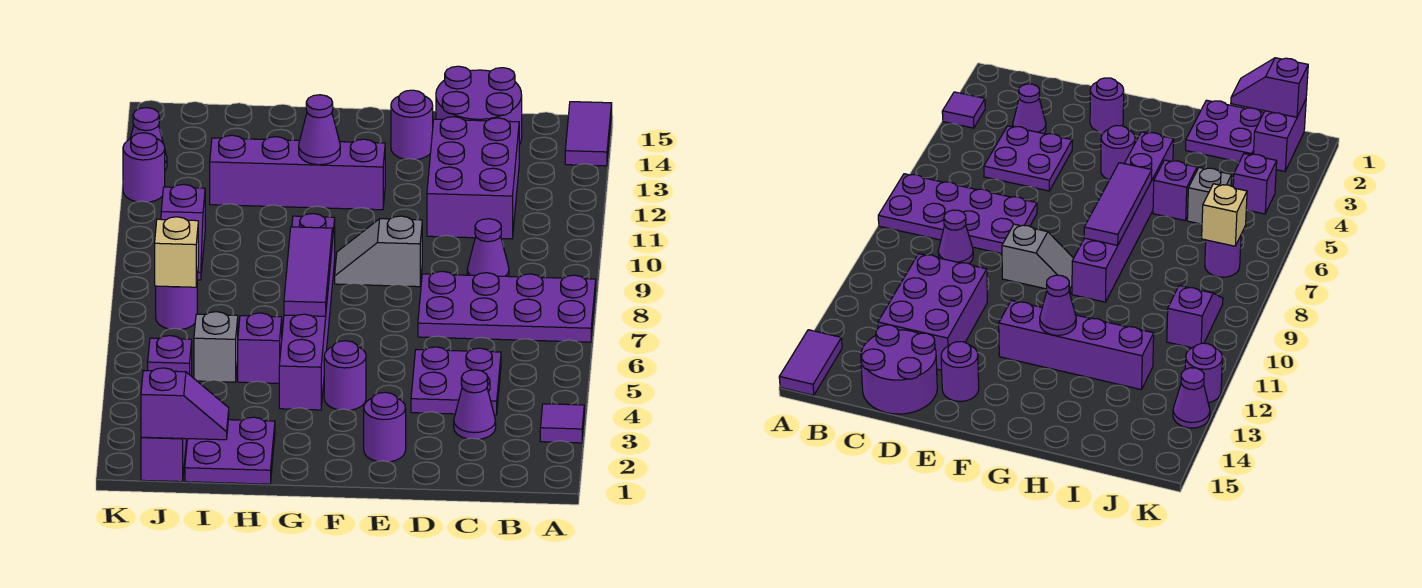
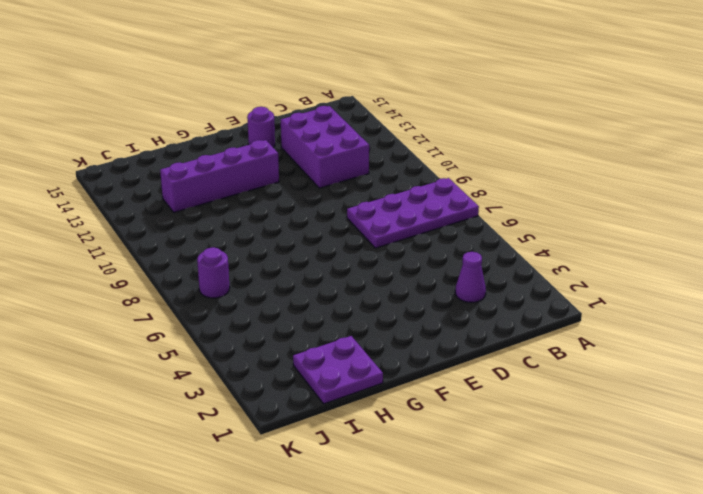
none -> purple 1x1 tile [540,404,584,443]
none -> purple 1x2 tile [565,102,612,166]
none -> purple 2x2 plate [411,347,501,415]

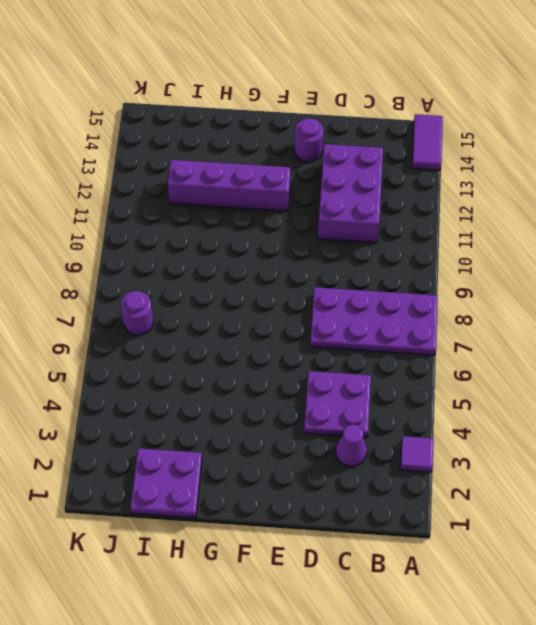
none -> purple 1x1 cone [467,219,509,276]
none -> purple 2x2 round brick [436,66,522,145]
none -> purple 1x1 round brick [364,392,406,462]

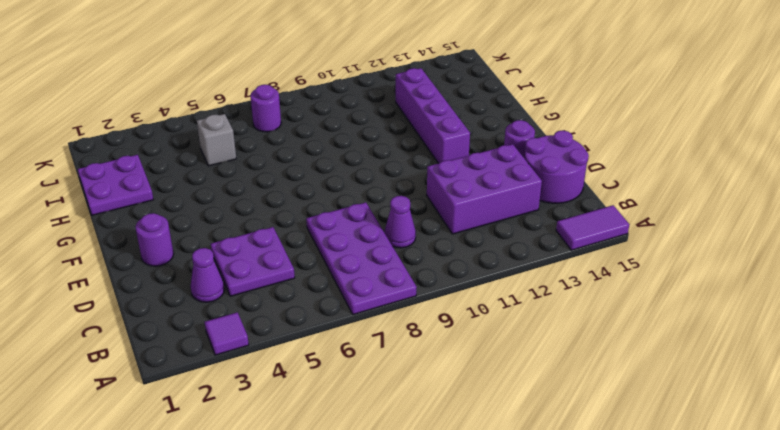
none -> grey 1x2 slope [335,216,422,287]
none -> purple 1x1 round brick [324,341,366,410]
none -> purple 1x6 brick [279,214,335,410]

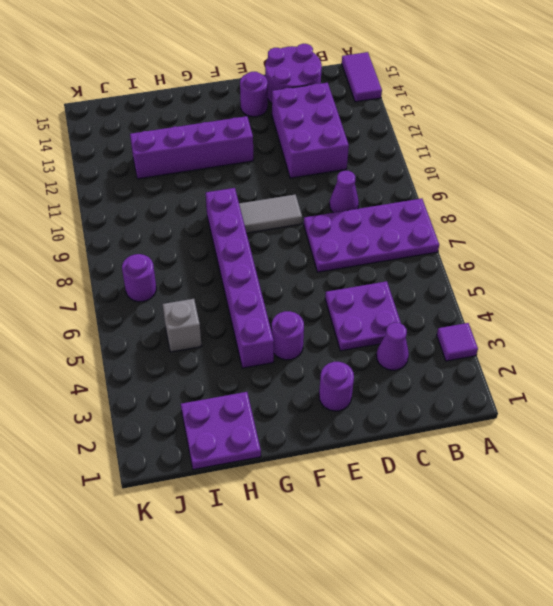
grey 1x2 tile [239,194,302,233] -> grey 1x2 slope [335,216,422,287]
none -> purple 1x1 brick [238,313,282,383]
none -> purple 1x2 brick [141,437,187,482]
none -> purple 1x1 brick [148,336,192,376]

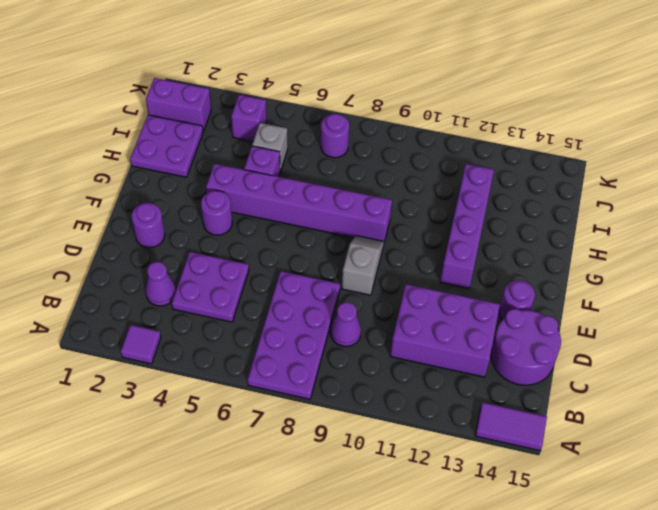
none -> purple 1x2 slope [161,184,205,280]
none -> purple 1x1 round brick [123,133,165,202]
none -> purple 1x1 cone [130,108,167,170]

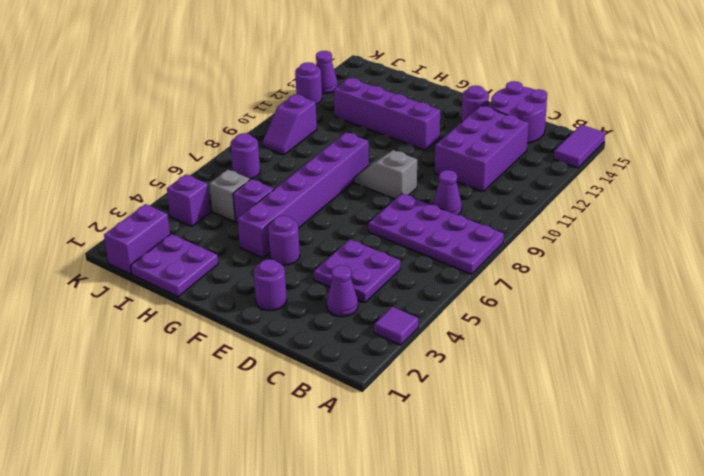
none -> purple 1x3 tile [284,227,332,316]
none -> purple 1x1 cone [299,95,340,165]
none -> purple 1x2 slope [141,368,229,440]

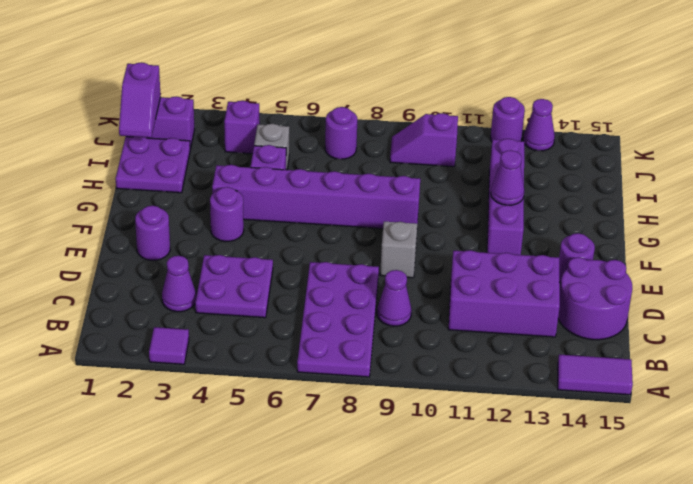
none -> purple 1x3 tile [284,227,332,316]
none -> tan 1x1 brick [155,217,198,287]

